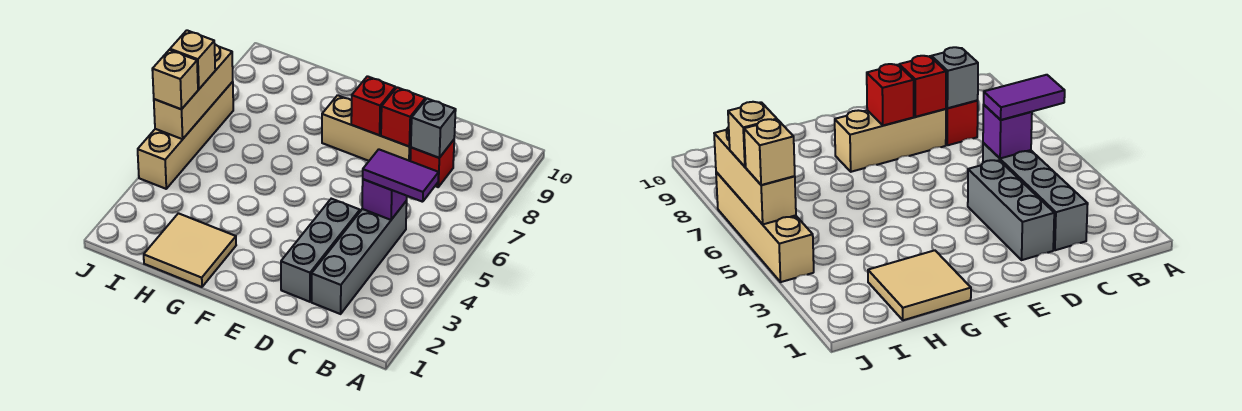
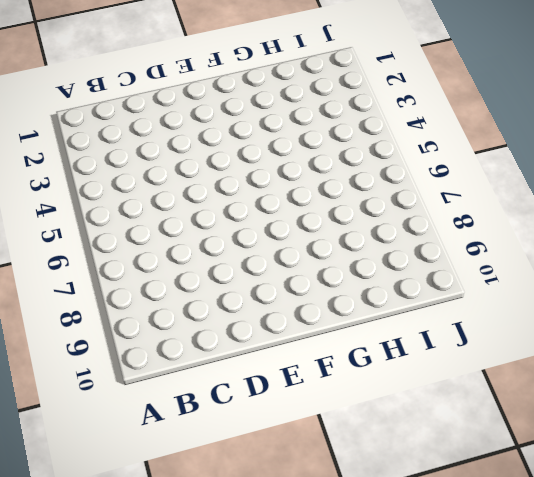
none -> grey 1x4 brick [312,201,407,314]
none -> red 1x1 brick [410,140,454,187]
none -> grey 1x3 brick [281,199,360,302]

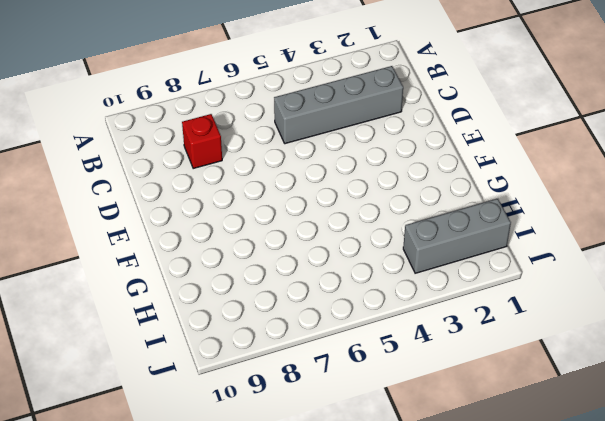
grey 1x3 brick [403,199,511,273] -> grey 1x3 brick moved to [281,199,360,302]
none -> tan 1x3 brick [322,95,411,161]
none -> tan 2x2 tile [144,213,236,287]
none -> tan 1x4 brick [138,82,233,189]

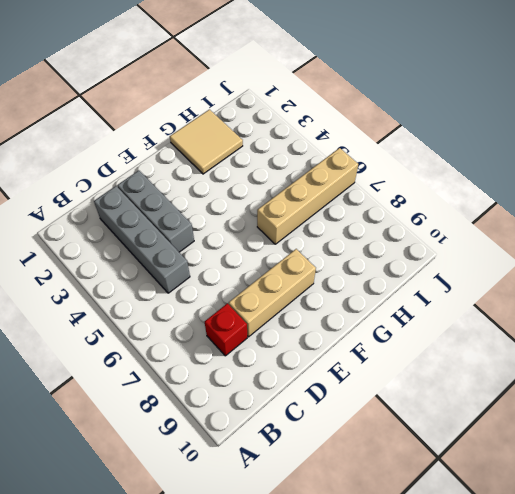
tan 1x4 brick [257,148,358,244] -> tan 1x4 brick turned to [138,82,233,189]
none -> purple 1x1 brick [362,179,407,220]
none -> grey 1x1 brick [411,99,456,158]
none -> red 1x1 brick [381,87,425,146]

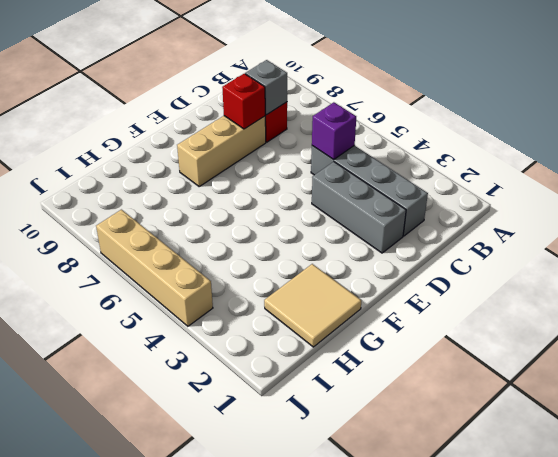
none -> red 1x1 brick [351,76,395,135]
none -> tan 1x3 brick [154,45,233,139]
none -> purple 1x2 tile [363,149,439,202]

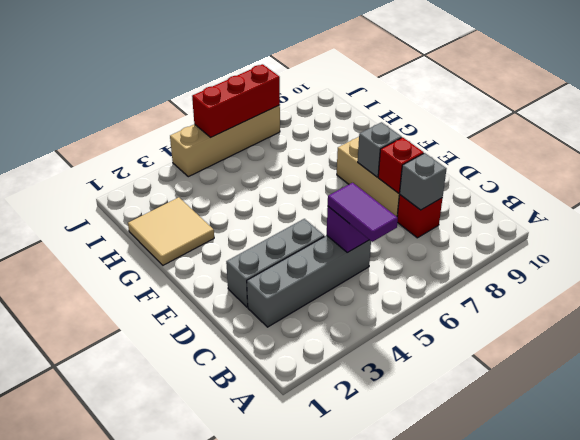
grey 1x1 brick [358,122,402,177] -> red 1x1 brick [351,76,395,135]
red 1x3 brick [192,64,280,137] -> tan 1x3 brick [154,45,233,139]
none -> tan 1x1 brick [152,50,198,109]
none -> tan 1x1 brick [170,30,215,89]

